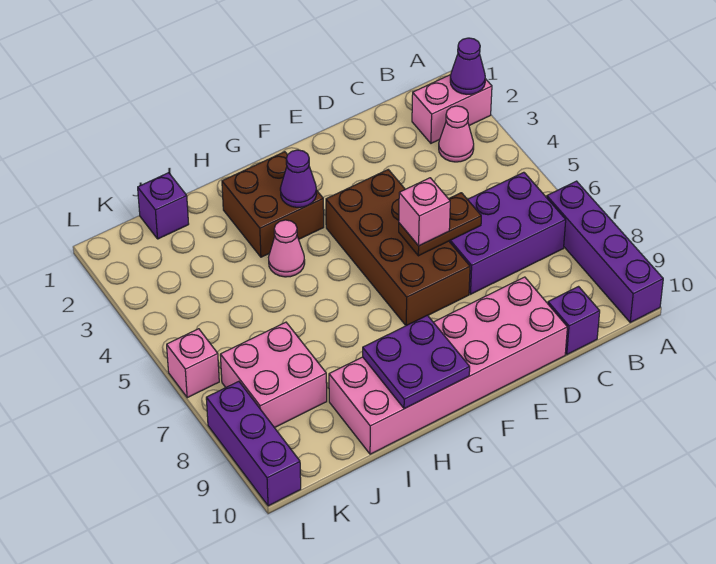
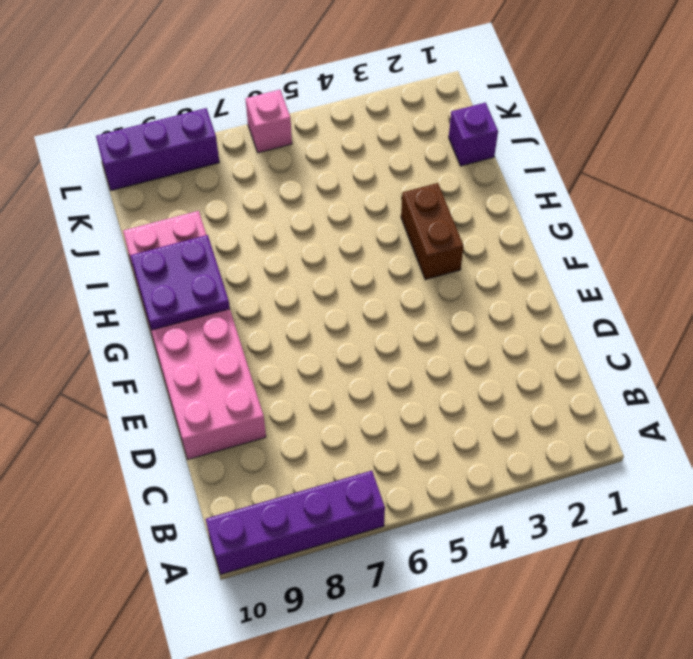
brown 1x2 brick [401,183,464,280] -> brown 2x2 brick [222,152,324,257]
none -> pink 1x2 brick [412,75,492,143]
none -> pink 1x1 cone [439,106,474,162]
none -> purple 2x3 brick [449,172,566,294]

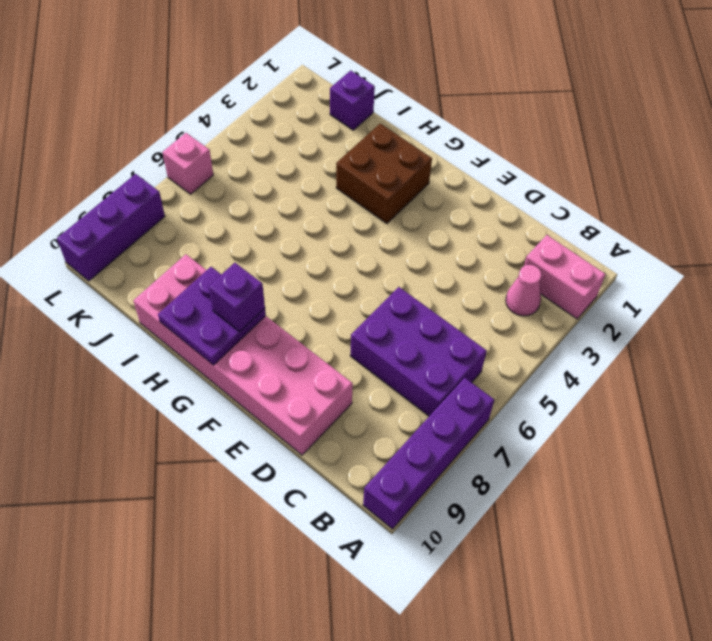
purple 1x1 brick [209,263,265,332] -> purple 1x1 brick moved to [548,287,600,355]
none -> brown 2x4 brick [326,170,470,325]
none -> pink 1x1 cone [269,220,305,277]
none -> pink 2x2 brick [220,322,327,428]

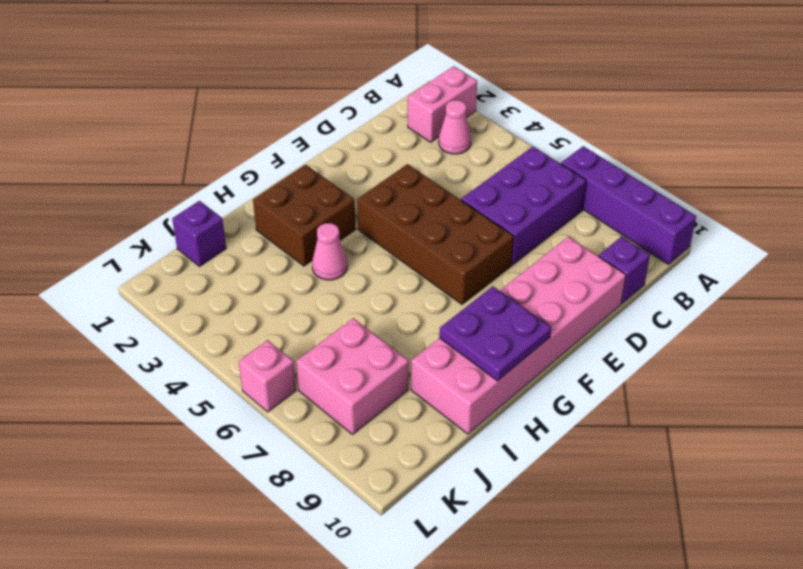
none -> purple 1x3 brick [206,381,301,506]
none -> purple 1x1 cone [450,38,485,94]
none -> brown 1x2 plate [399,193,481,256]

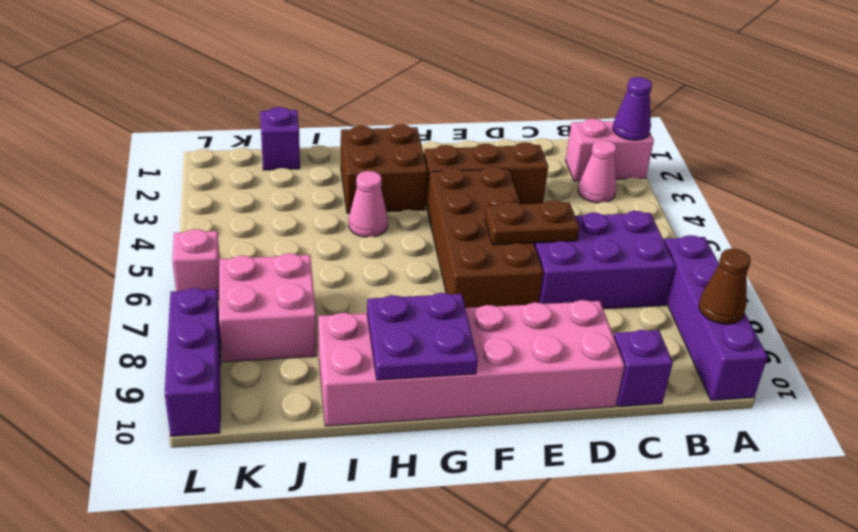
brown 1x1 cone [699,249,751,324] -> none
brown 1x3 brick [424,142,548,209] -> none
none -> purple 1x1 cone [280,150,317,207]
none -> pink 1x1 brick [399,178,450,246]

